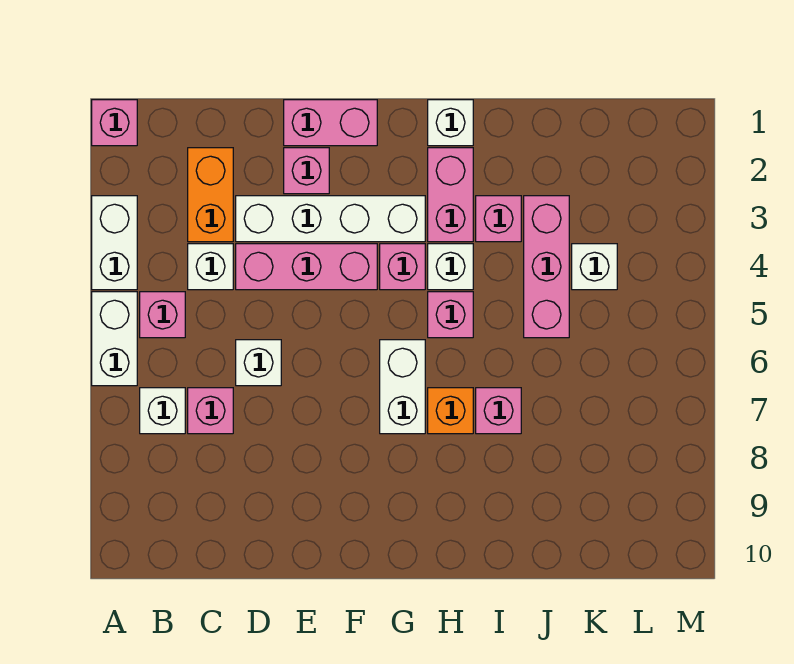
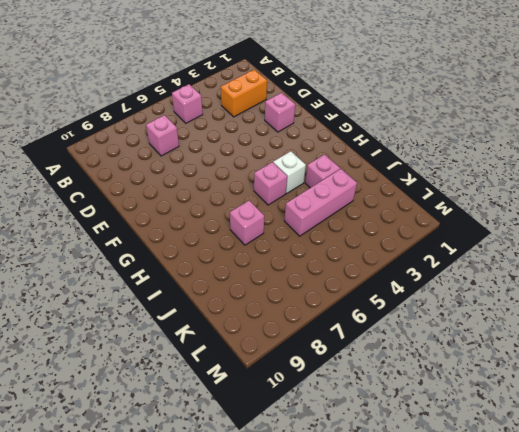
none -> pink 1x1 brick [92,100,137,146]
none -> white 1x2 brick [92,196,137,290]
none -> white 1x2 brick [92,292,137,386]

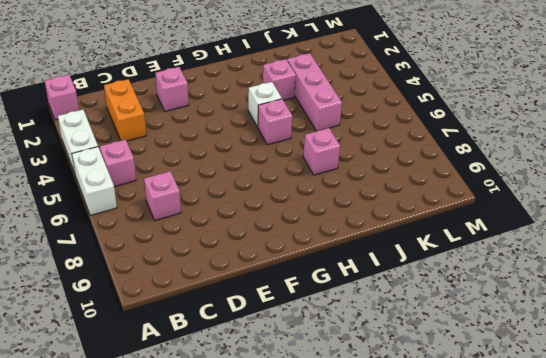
none -> white 1x1 brick [140,388,185,434]
none -> white 1x1 brick [188,244,233,290]
none -> white 1x4 brick [236,196,425,242]

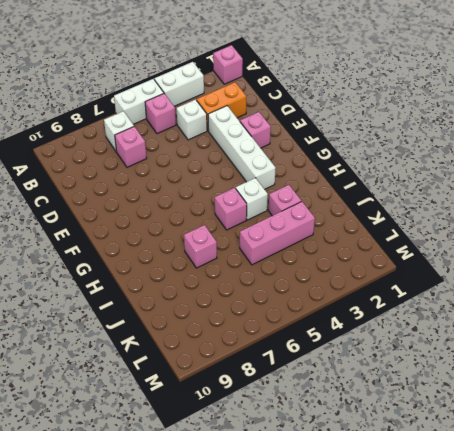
none -> pink 1x3 brick [236,244,377,290]
none -> white 1x1 brick [236,340,281,386]
none -> pink 1x2 brick [284,100,377,146]

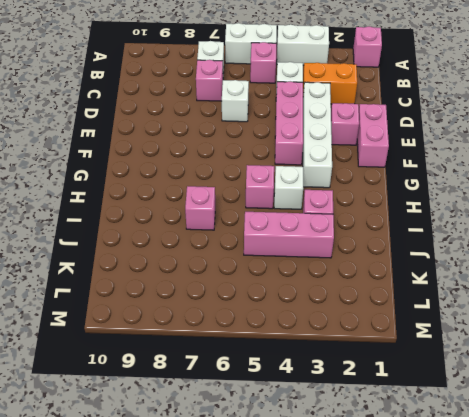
none -> pink 1x1 brick [380,244,425,290]
none -> white 1x2 brick [380,340,425,434]
none -> white 1x1 brick [428,100,473,146]

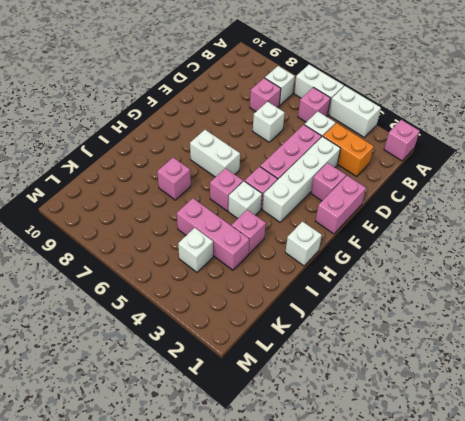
none -> pink 1x2 brick [428,148,473,242]
none -> orange 1x1 brick [428,388,473,434]

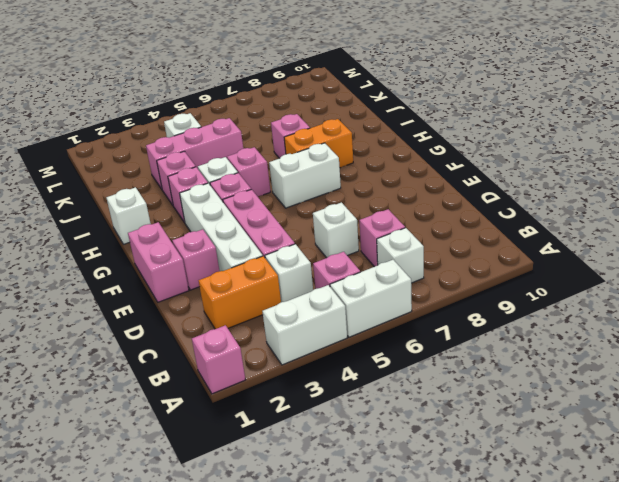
pink 1x1 brick [168,167,208,222] -> pink 1x2 brick [428,148,473,242]
orange 1x2 brick [284,119,353,168] -> orange 1x1 brick [428,388,473,434]

